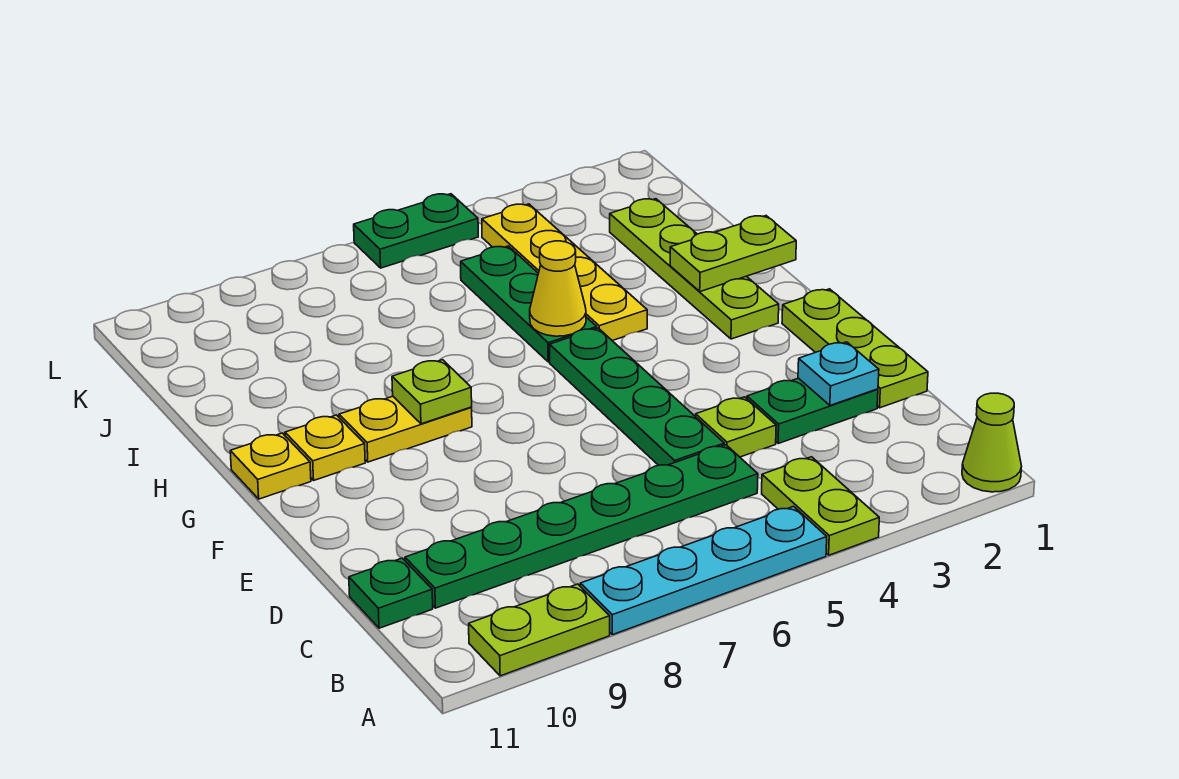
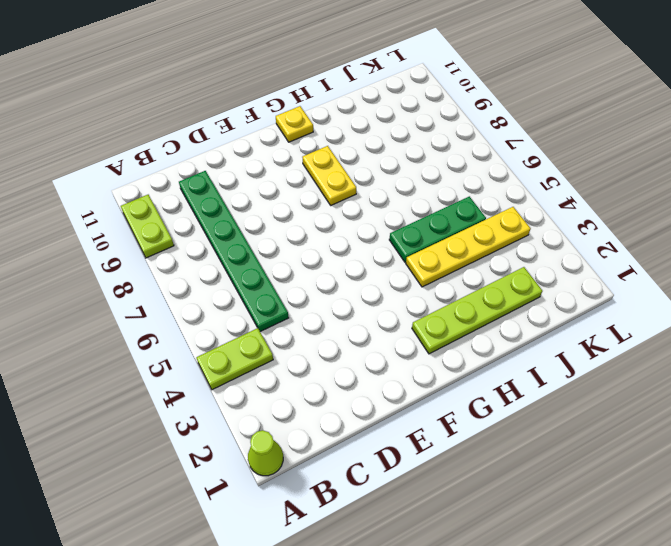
none -> cyan 1x4 plate [580,507,827,635]
none -> green 1x1 plate [349,558,433,628]
none -> lime 1x3 plate [782,289,928,408]

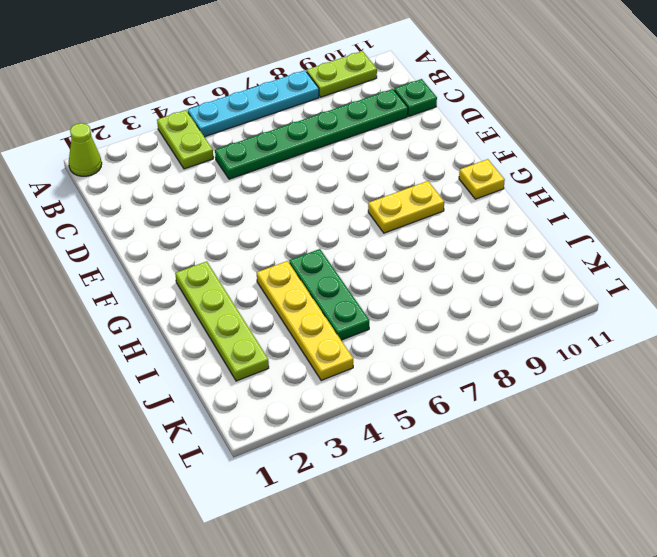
none -> lime 1x3 plate [782,289,928,408]
none -> green 1x2 plate [747,378,878,444]
none -> lime 1x1 plate [696,397,776,457]

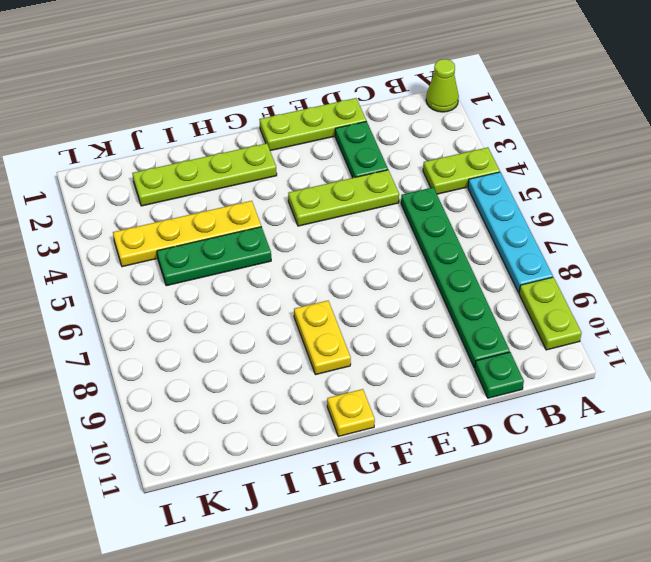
lime 1x3 plate [288,170,399,226] -> lime 1x1 plate [696,397,776,457]
none -> green 1x4 plate [550,328,724,465]
none -> yellow 1x1 plate [285,415,365,480]
none -> green 1x2 plate [354,194,478,268]

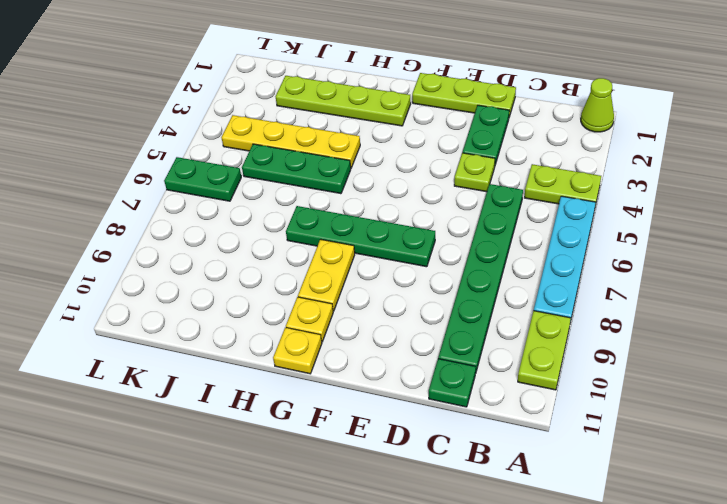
green 1x4 plate [286,206,435,267] -> green 1x4 plate moved to [550,328,724,465]
green 1x2 plate [164,157,241,201] -> green 1x2 plate turned to [354,194,478,268]
none -> cyan 1x1 plate [798,342,879,405]
none -> lime 1x1 plate [392,360,472,424]
none -> lime 1x2 plate [670,216,796,292]

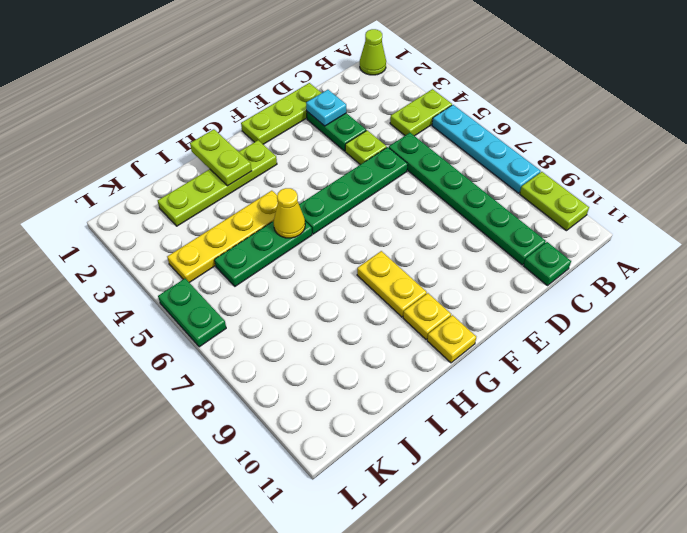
none -> lime 1x1 plate [392,360,472,424]

